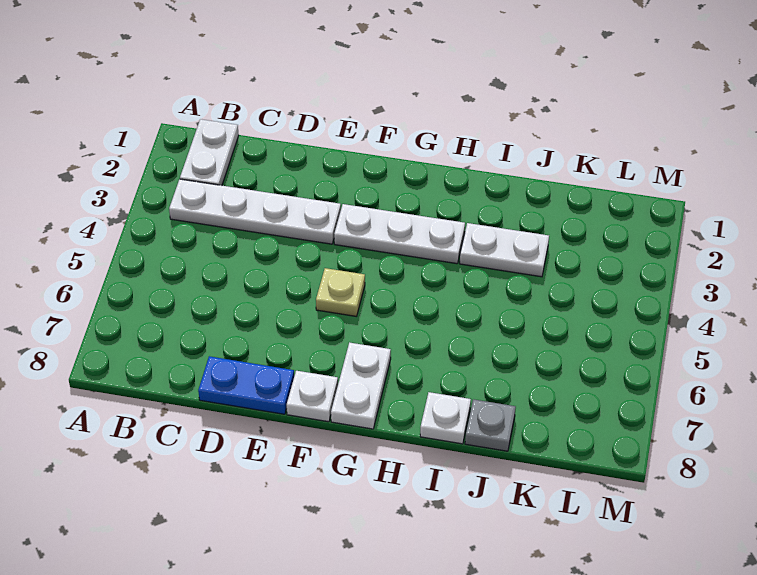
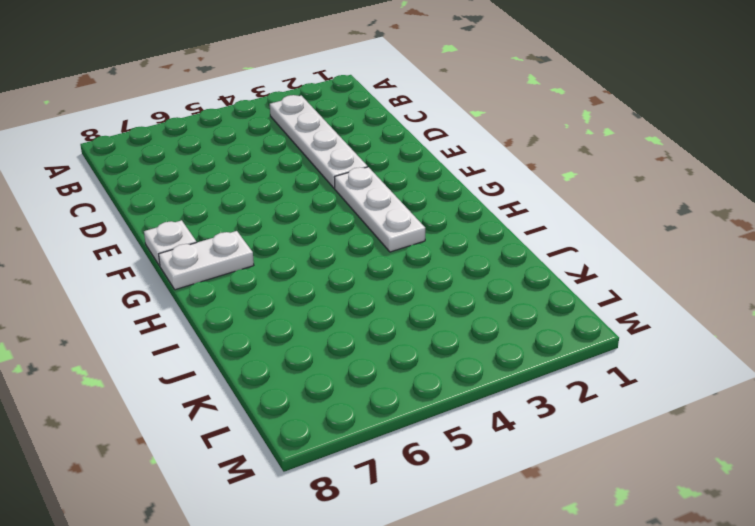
none -> white 1x2 plate [180,119,239,185]
none -> blue 1x2 plate [198,356,294,414]

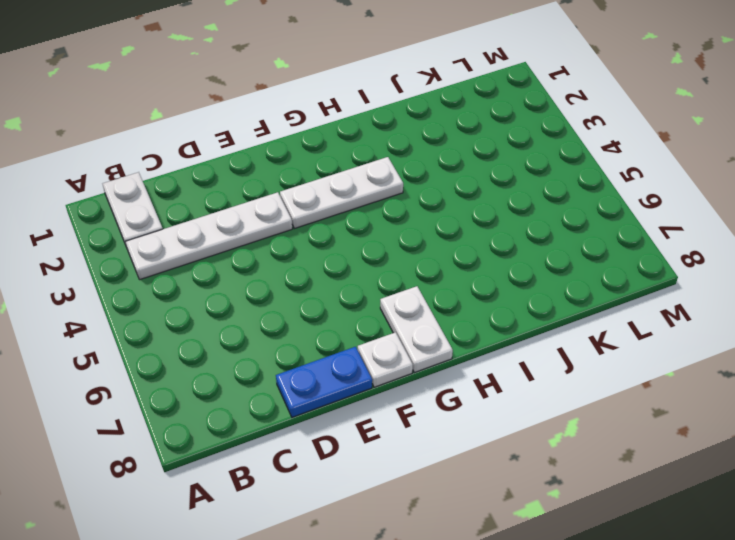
none -> tan 1x1 plate [316,268,365,316]
none -> white 1x2 plate [460,223,549,277]

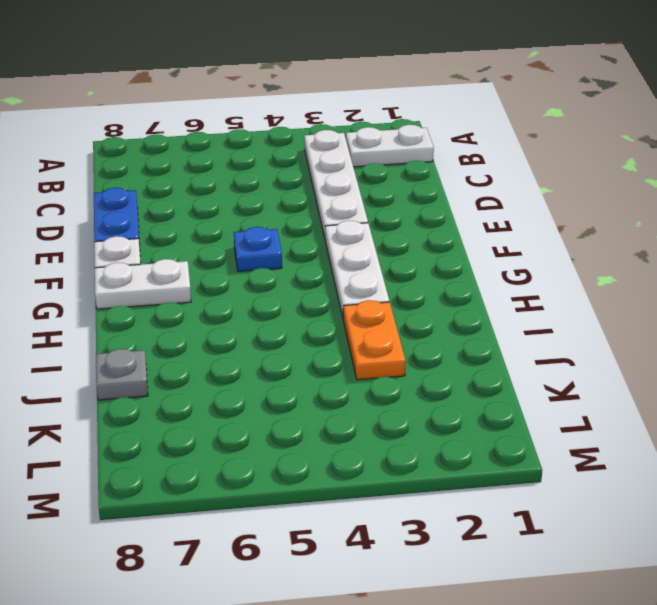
blue 1x1 plate [234,227,282,271] -> tan 1x1 plate [316,268,365,316]
orange 1x2 plate [343,300,406,380] -> white 1x2 plate [460,223,549,277]
none -> white 1x1 plate [420,392,471,444]

